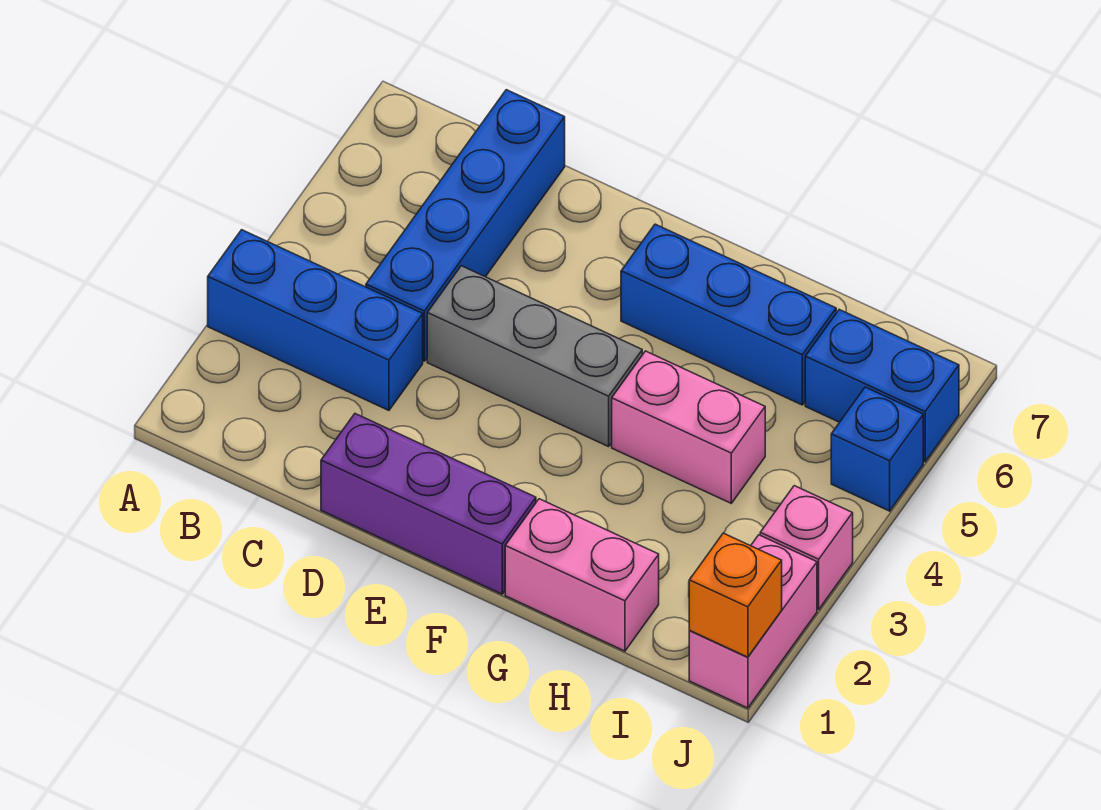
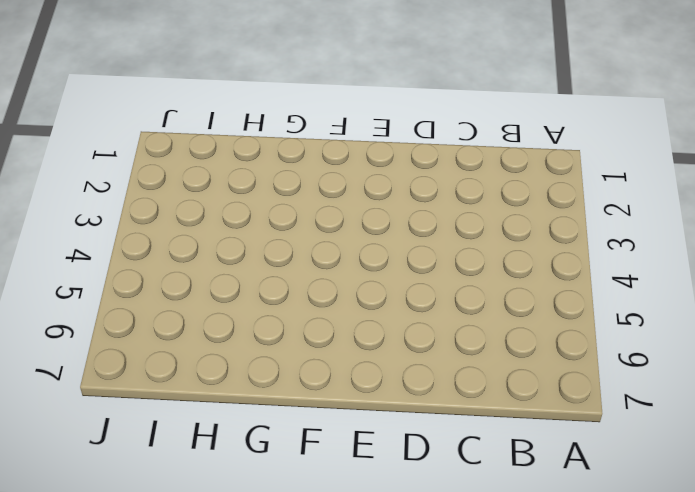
none -> blue 1x3 brick [208,230,423,410]
none -> blue 1x4 brick [366,90,565,361]
none -> purple 1x3 brick [321,414,536,594]

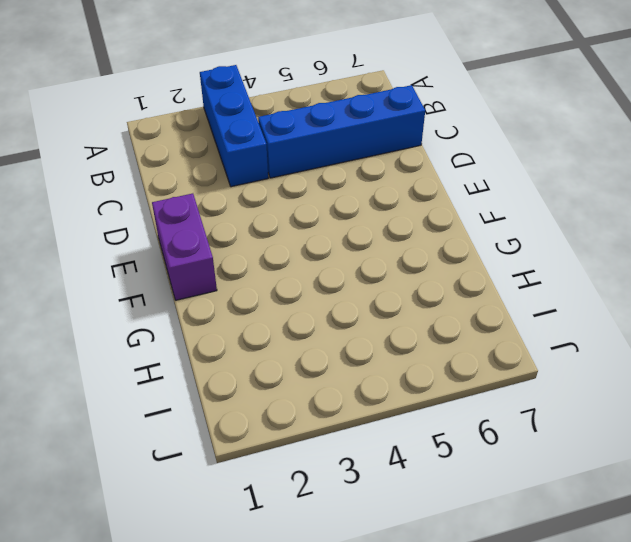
purple 1x2 brick [152,193,217,300] -> purple 1x3 brick [321,414,536,594]
none -> grey 1x3 brick [427,266,642,447]
none -> blue 1x3 brick [621,224,836,405]
none -> pink 1x2 brick [505,499,659,651]

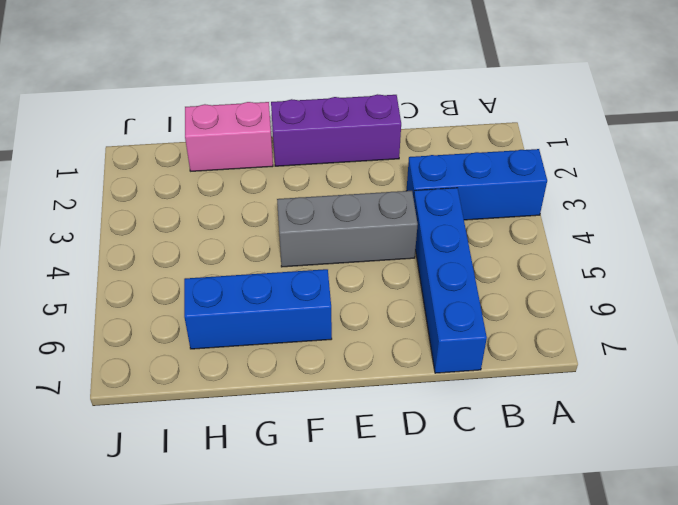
none -> pink 1x2 brick [612,351,765,503]
none -> blue 1x2 brick [805,310,959,462]
none -> pink 1x2 brick [689,535,817,708]

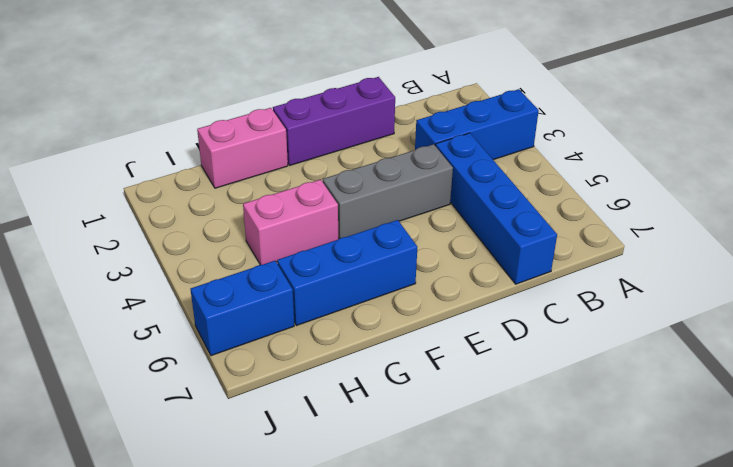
none -> pink 1x2 brick [689,535,817,708]
none -> pink 1x1 brick [760,486,853,609]
none -> blue 1x1 brick [831,387,923,511]

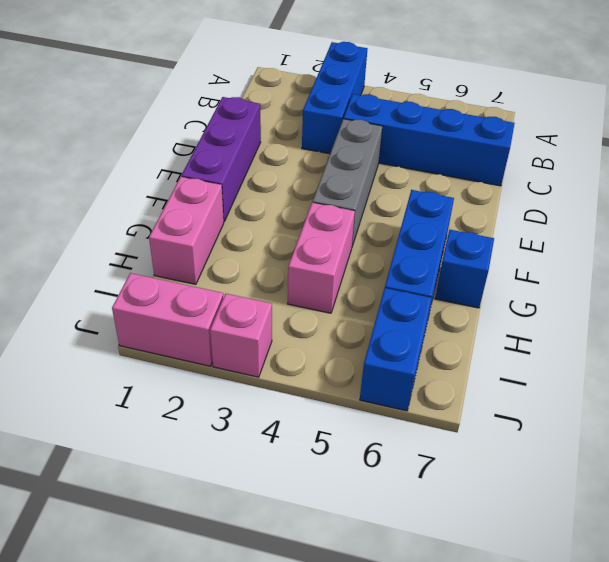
blue 1x1 brick [435,230,494,308] -> blue 1x1 brick moved to [831,387,923,511]
none -> orange 1x1 brick [689,533,782,657]

